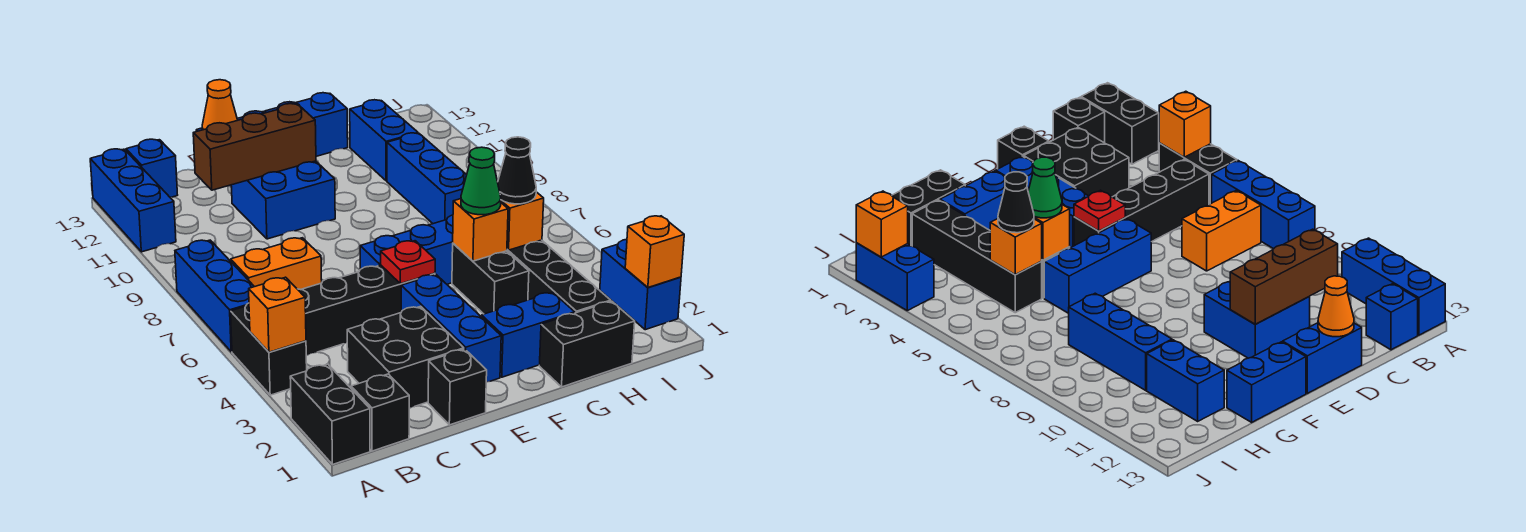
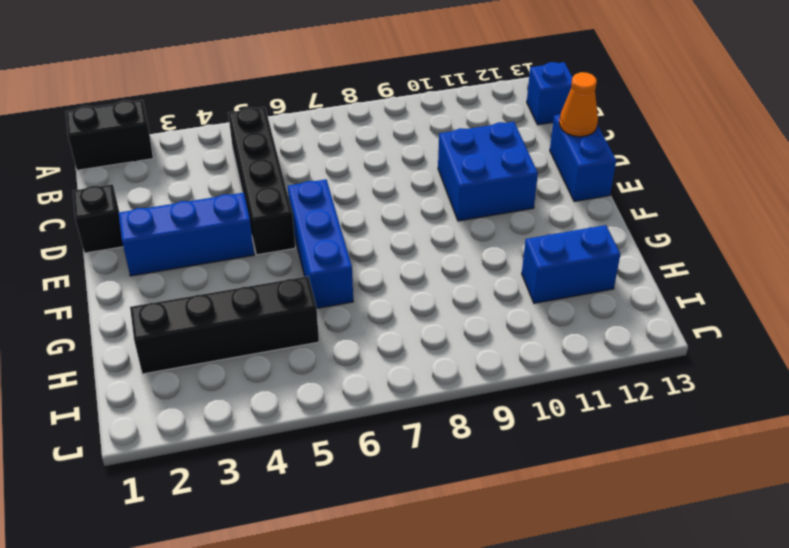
none -> black 1x2 brick [231,303,307,395]
none -> blue 1x3 brick [175,240,254,352]
none -> blue 1x3 brick [90,149,176,252]
none -> black 1x1 brick [351,374,409,451]

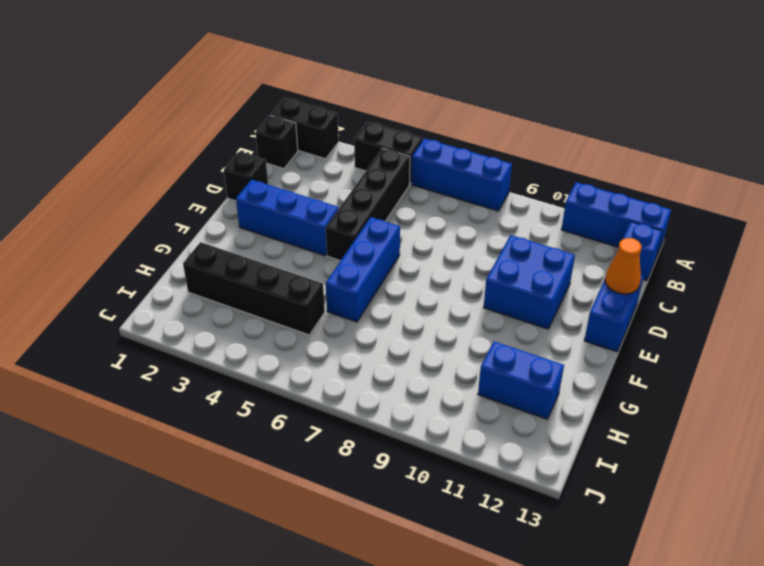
none -> orange 1x2 brick [231,238,322,290]
none -> black 2x2 brick [347,306,464,408]
none -> blue 1x2 brick [482,292,575,377]
none -> blue 1x2 brick [265,93,348,156]

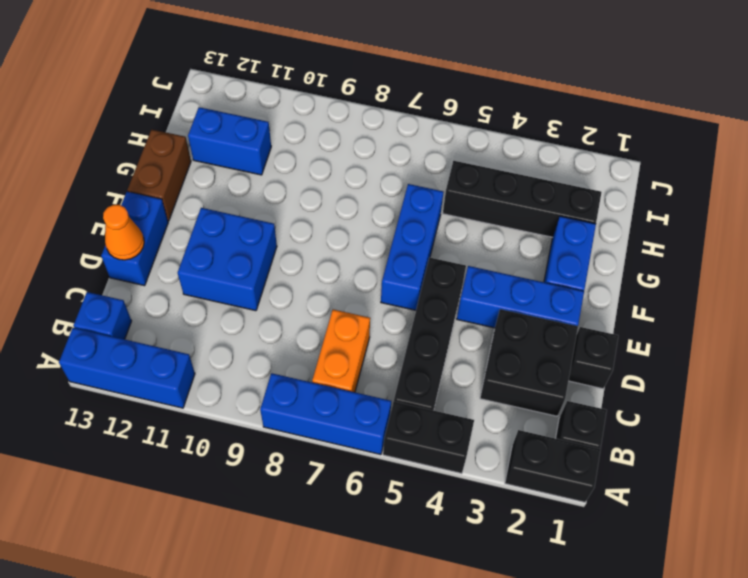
brown 1x2 brick [127,129,191,221] -> blue 1x2 brick [265,93,348,156]
none -> black 1x2 brick [539,301,635,387]
none -> black 1x2 brick [452,244,529,314]
none -> blue 1x3 brick [387,133,466,224]
none -> blue 1x2 brick [600,240,681,330]

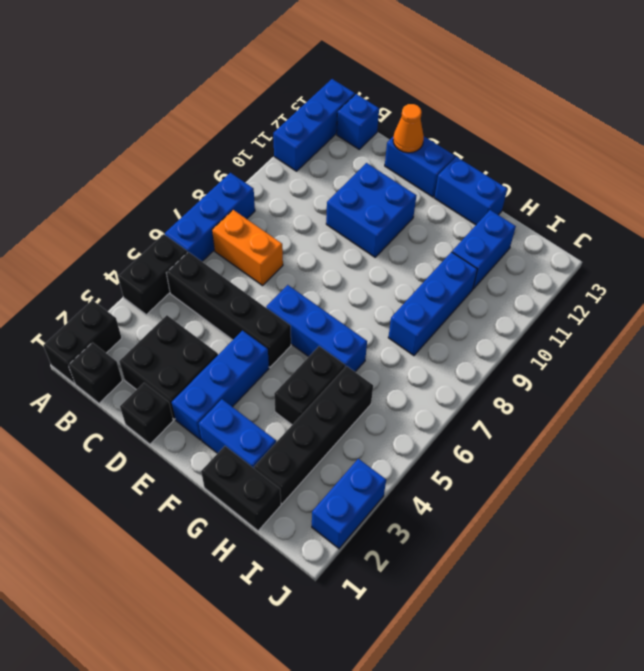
none -> orange 1x1 brick [249,277,306,352]
none -> brown 1x3 brick [193,104,316,190]
none -> red 1x1 plate [381,241,435,284]
none -> orange 1x1 brick [453,199,508,261]

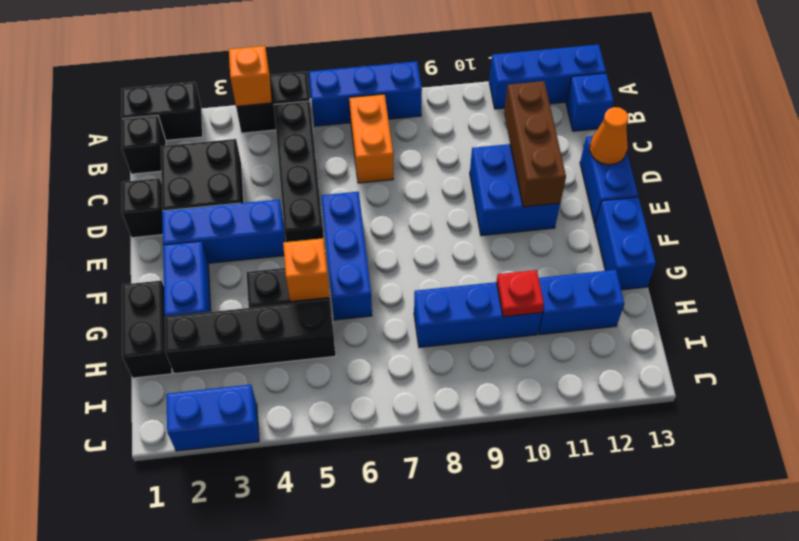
red 1x1 plate [497,270,544,317] -> red 1x1 plate moved to [381,241,435,284]
none -> orange 1x1 brick [501,192,544,250]
none -> orange 1x1 brick [625,216,684,287]
none -> green 1x1 cone [461,147,501,215]
none -> black 1x1 cone [498,137,536,204]

